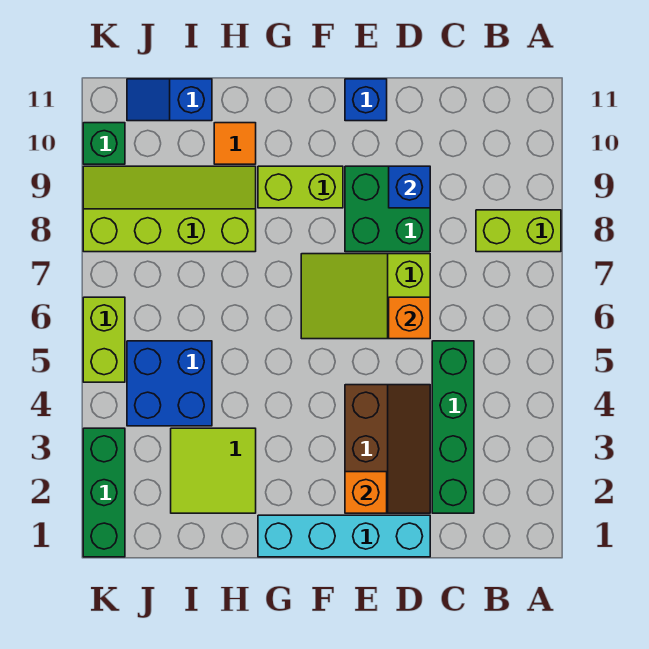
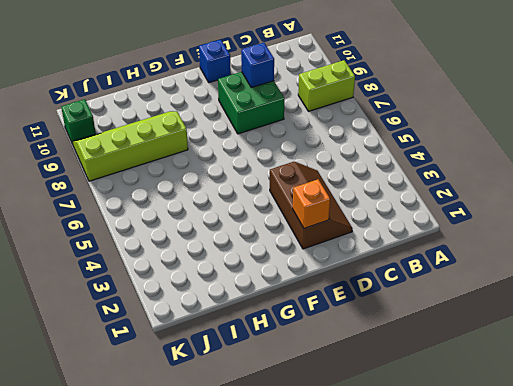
none -> green 1x4 brick [432,341,474,513]
none -> cyan 1x4 brick [258,515,430,557]
none -> lime 2x3 slope [301,254,430,339]

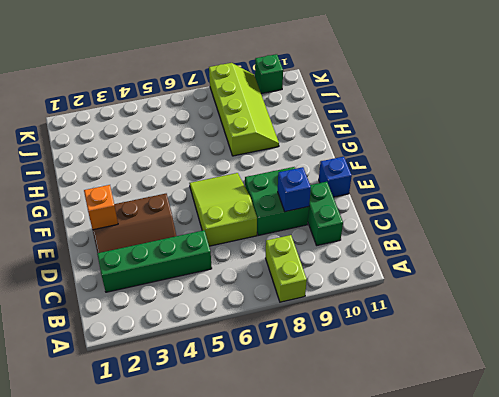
green 1x2 brick [308,182,343,245] -> none
none -> cyan 1x4 brick [258,515,430,557]
none -> lime 1x2 brick [258,166,343,208]
none -> lime 2x2 tile [171,428,256,513]

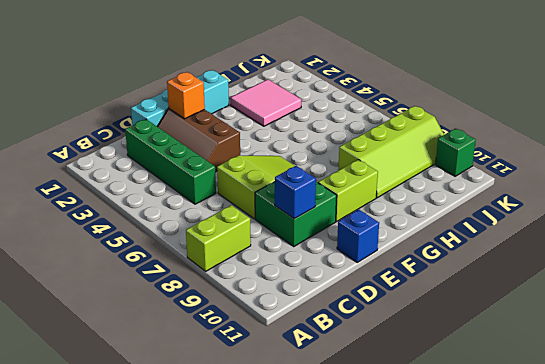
pink 2x2 tile [231,80,301,126] -> lime 2x2 tile [171,428,256,513]
none -> orange 1x1 tile [214,123,256,164]
none -> blue 2x2 brick [127,341,212,426]
none -> blue 1x2 slope [127,79,212,121]

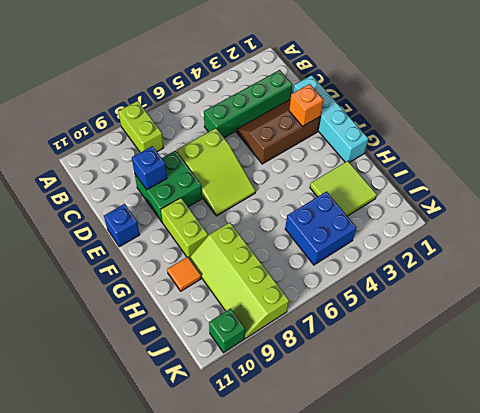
none -> blue 1x2 slope [127,79,212,121]
none -> green 1x3 brick [83,428,125,557]
none -> lime 1x2 brick [83,297,125,382]

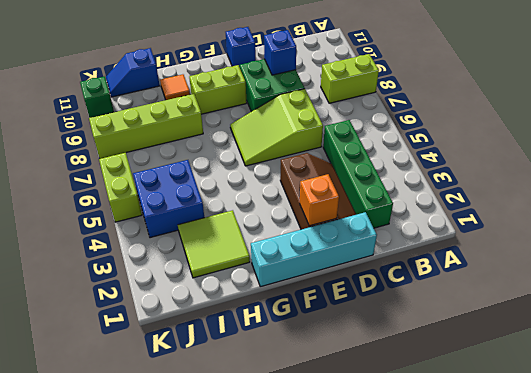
none -> green 1x3 brick [83,428,125,557]
none -> orange 1x1 brick [389,297,430,339]

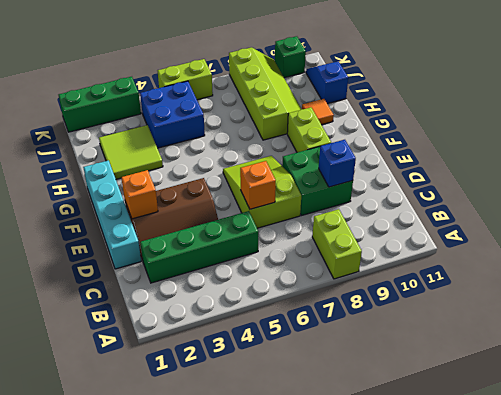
none -> blue 1x1 brick [345,79,387,121]

